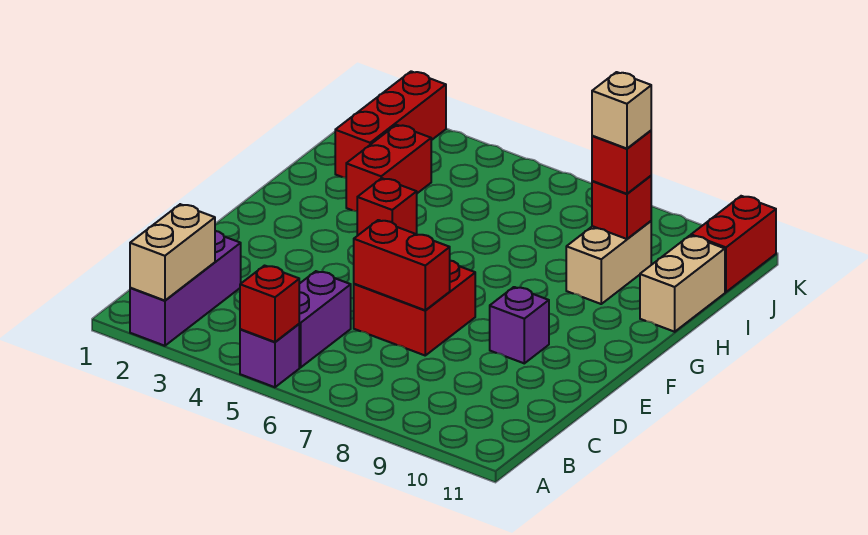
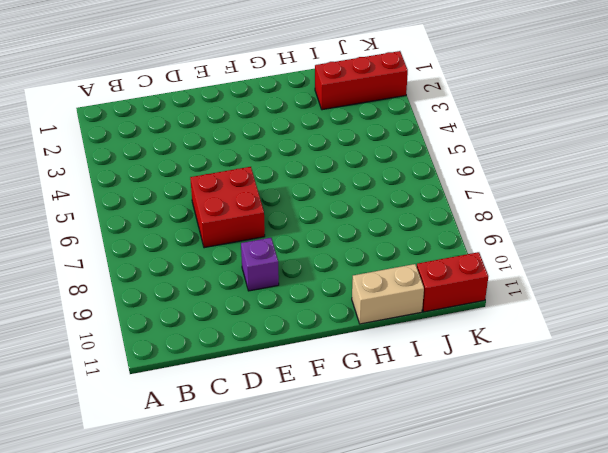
none -> purple 1x3 brick [130,231,241,346]
none -> purple 1x1 brick [240,324,299,387]
none -> purple 1x2 brick [299,271,351,367]

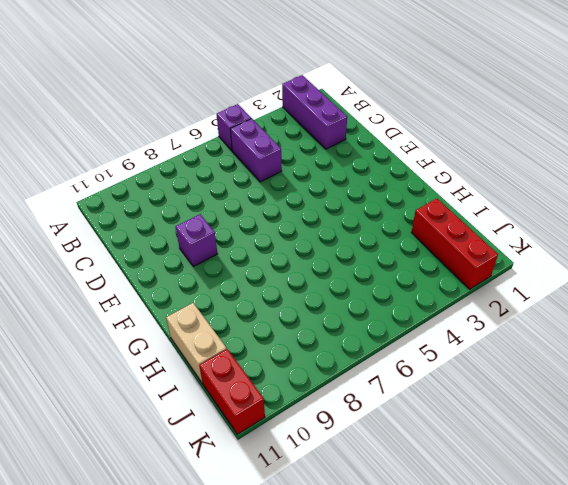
none -> red 2x2 brick [354,261,475,355]
none -> red 1x1 brick [357,178,417,236]
none -> red 1x2 brick [346,125,431,211]

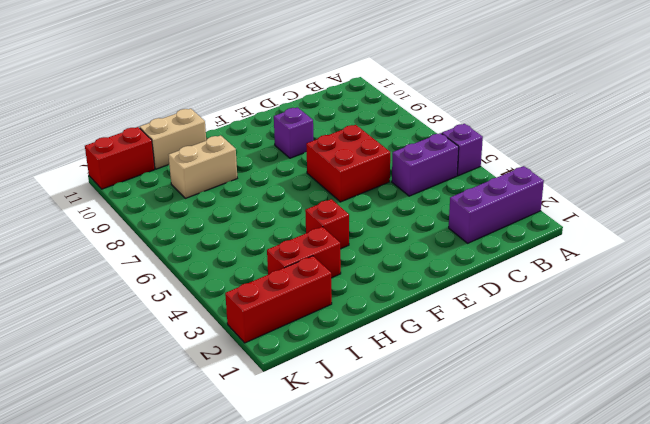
none -> tan 1x2 brick [130,204,215,301]
none -> red 1x1 brick [240,266,299,342]
none -> red 1x2 brick [354,220,450,310]

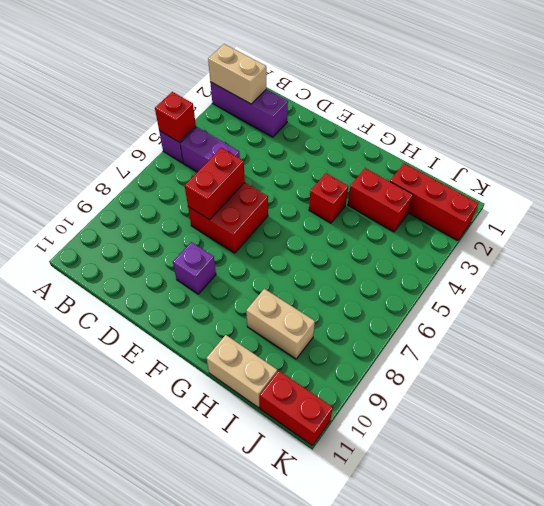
none -> red 1x1 brick [592,176,651,239]
none -> red 1x1 brick [592,131,651,194]
none -> tan 1x1 brick [592,72,651,149]

